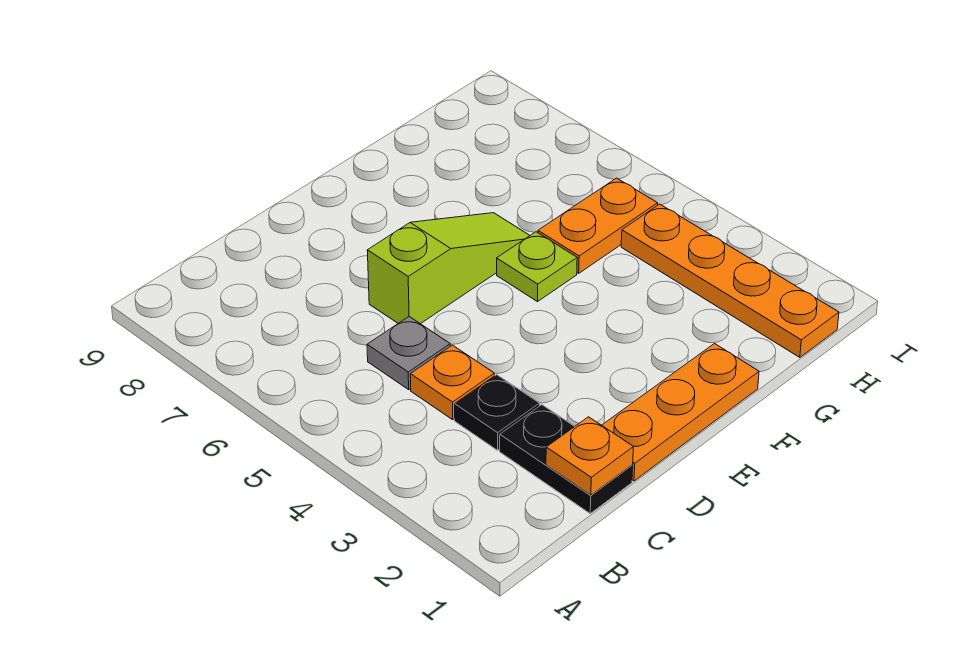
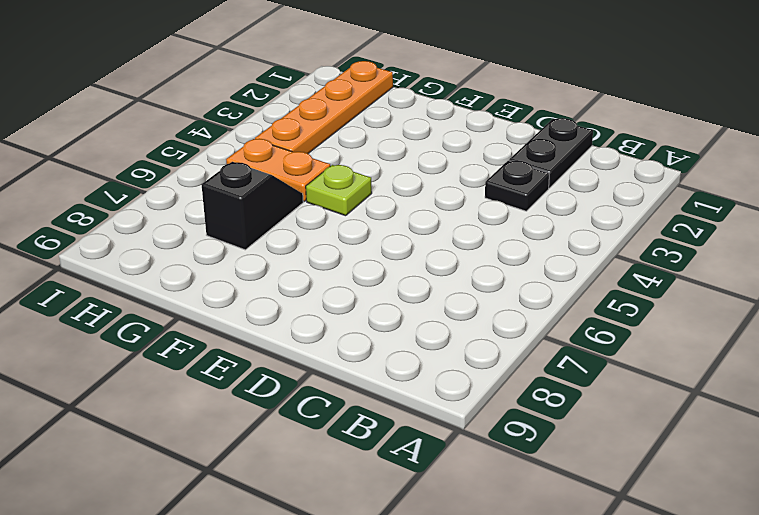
black 1x2 slope [202,161,303,250] -> none
none -> orange 1x1 plate [410,345,494,420]
none -> grey 1x1 plate [367,317,450,390]

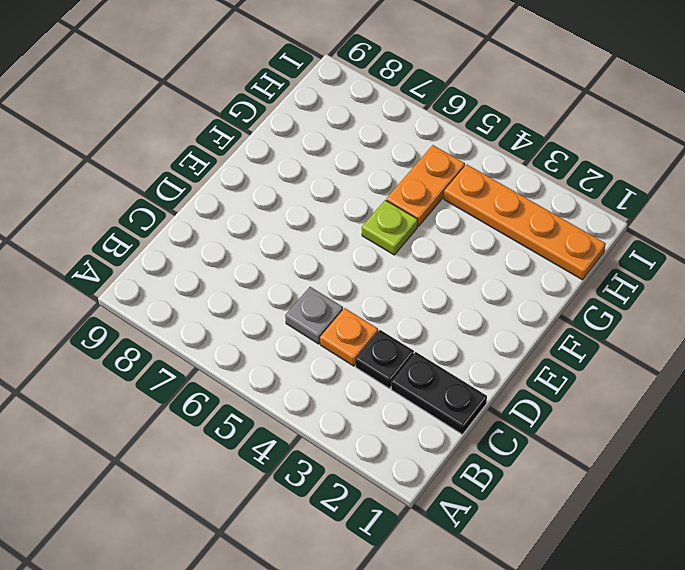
none -> orange 1x3 plate [602,344,759,481]
none -> lime 1x3 slope [367,213,530,324]

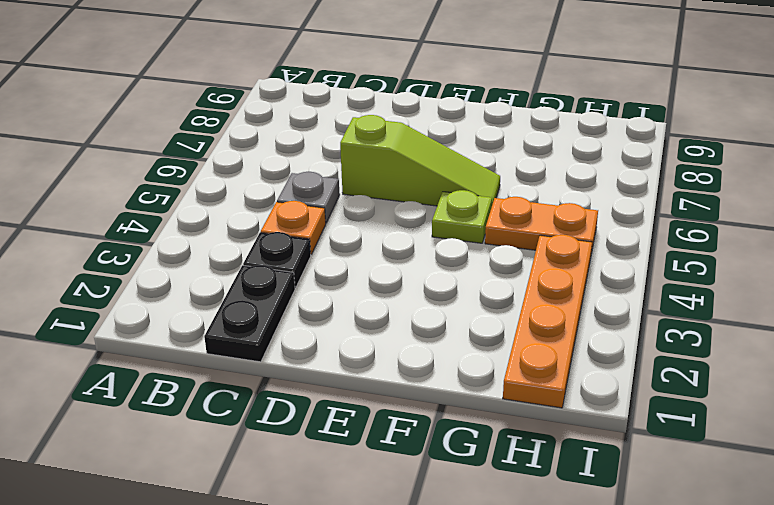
none -> orange 1x3 plate [602,344,759,481]
none -> orange 1x1 plate [546,417,633,495]

